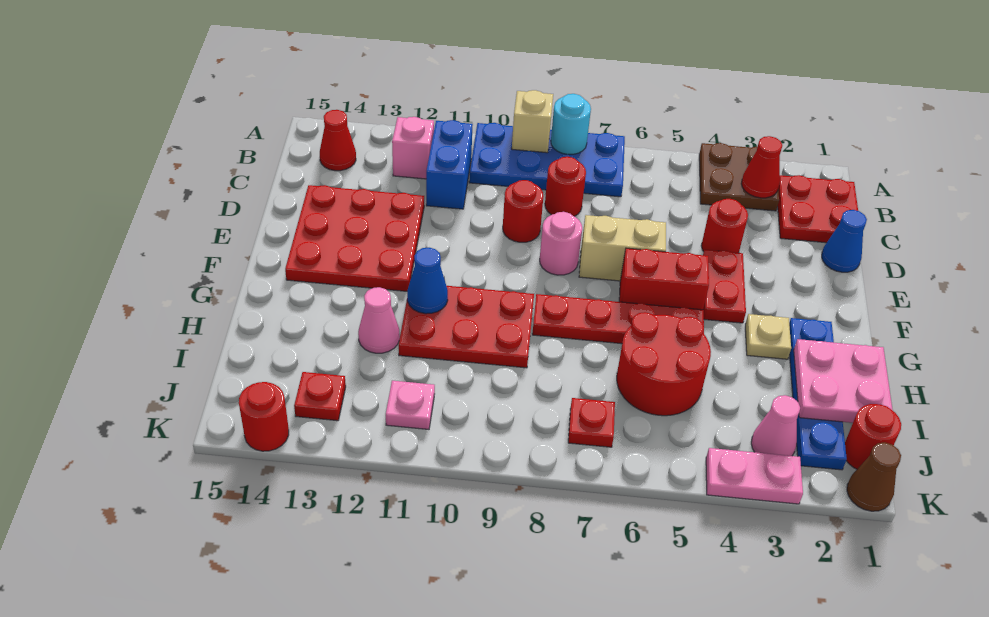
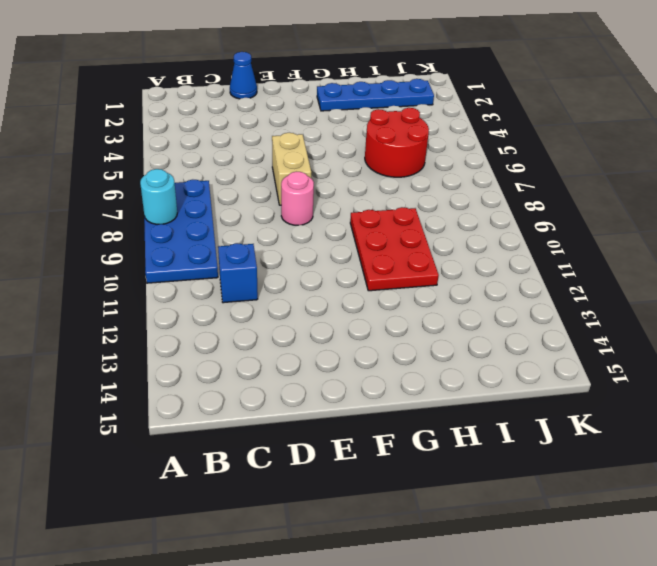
blue 1x1 brick [218,243,258,303] -> blue 1x2 brick [426,120,473,209]
none -> brown 2x2 plate [699,143,779,211]
none -> red 2x2 plate [778,175,858,243]
none -> pink 1x1 brick [392,117,434,179]
none -> red 1x1 cone [320,110,356,171]

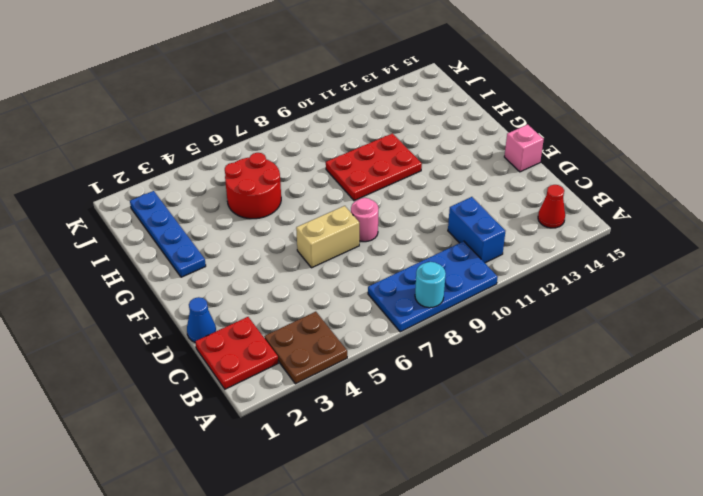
pink 1x1 brick [504,125,544,172] -> pink 1x1 brick moved to [392,117,434,179]
none -> red 1x1 round brick [545,157,586,216]
none -> red 1x1 round brick [701,199,748,253]
none -> red 1x1 round brick [503,180,543,242]
none -> red 3x3 plate [285,185,424,291]

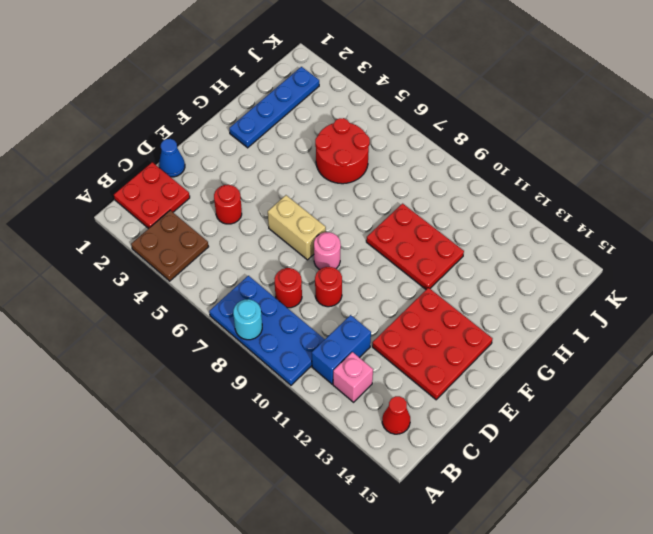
none -> red 1x2 plate [703,250,746,323]
none -> red 1x2 brick [619,248,709,310]
none -> tan 1x1 plate [745,314,791,359]
none -> red 1x4 plate [532,294,704,344]

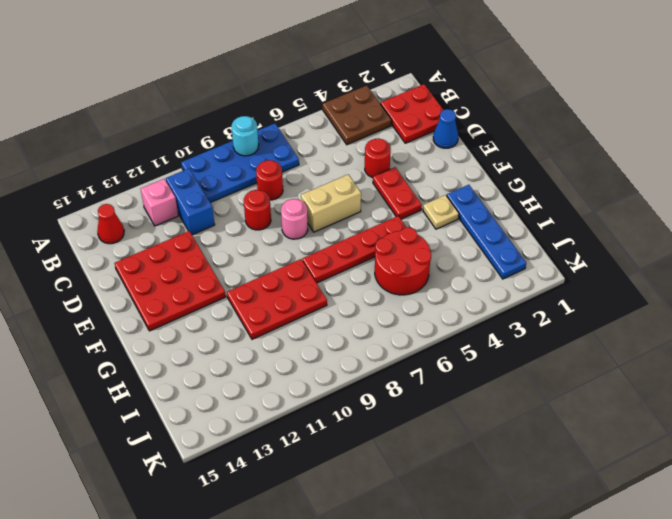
none -> red 1x2 brick [619,248,709,310]
none -> pink 1x1 cone [358,287,400,353]
none -> red 1x1 round brick [845,404,901,469]
none -> pink 1x1 cone [751,395,800,456]

